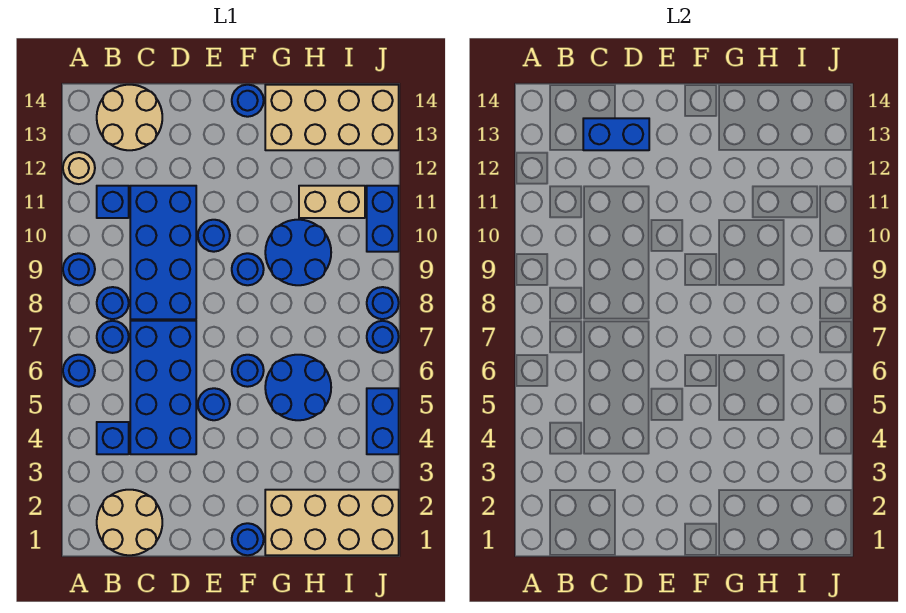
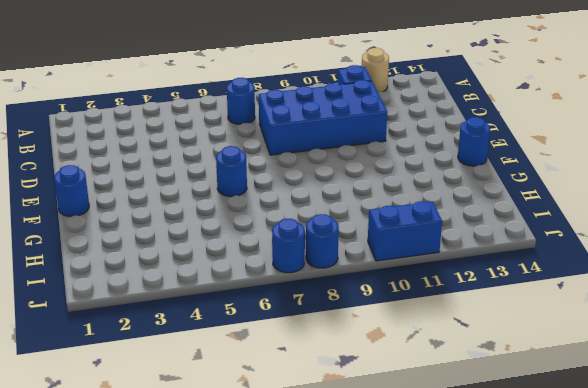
none -> blue 1x1 round brick [63,355,95,387]
none -> blue 1x1 round brick [63,253,95,285]
none -> tan 2x2 round brick [97,490,162,555]

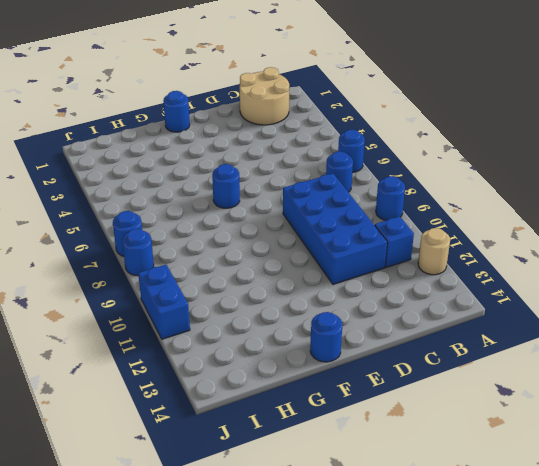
none -> blue 1x1 brick [97,422,129,454]
none -> blue 1x1 round brick [97,287,129,319]
none -> tan 2x2 round brick [97,85,162,150]

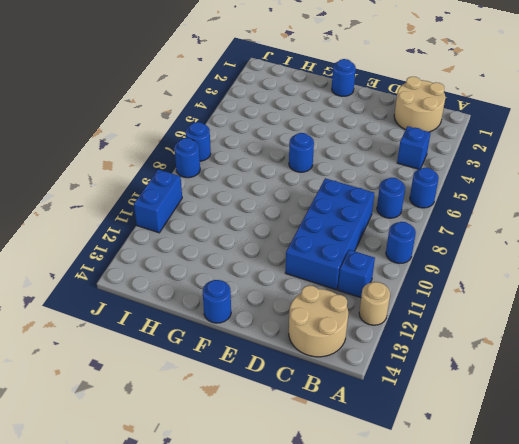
none -> blue 1x1 round brick [97,287,129,319]
none -> blue 2x4 brick [130,321,196,454]
none -> blue 1x1 round brick [198,388,230,420]

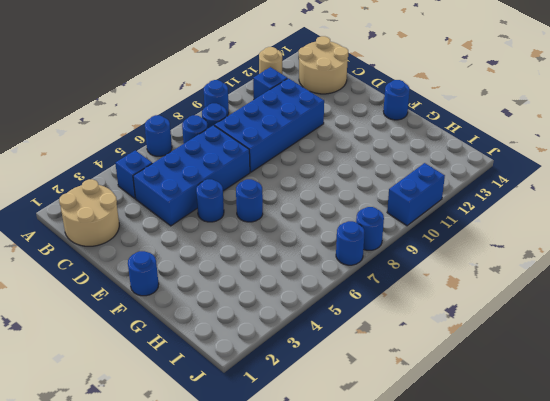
none -> blue 1x1 round brick [198,220,230,252]
none -> blue 1x1 round brick [232,253,264,285]
none -> tan 2x4 brick [265,490,399,555]

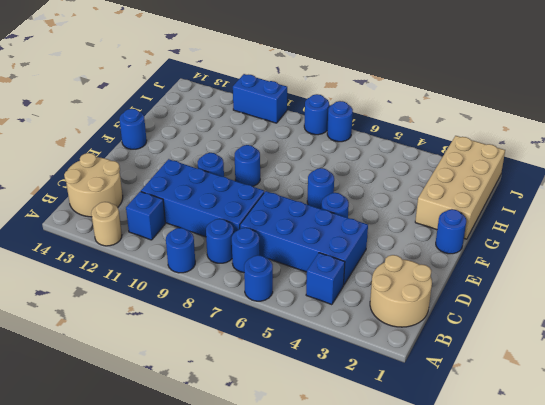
none -> blue 2x2 round brick [265,355,331,420]
none -> blue 2x2 round brick [265,220,331,285]
none -> tan 2x4 brick [265,85,399,150]

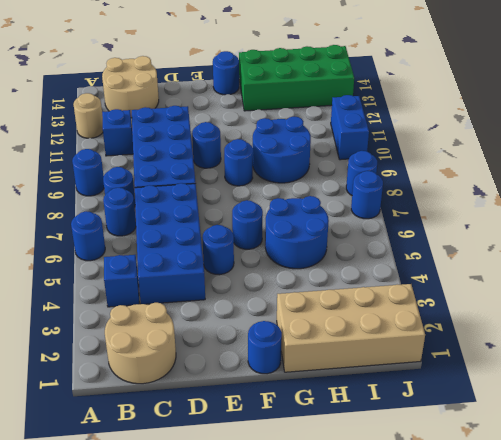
green 2x4 brick [239,45,354,111] -> tan 2x4 brick [265,85,399,150]
none -> tan 1x2 brick [299,186,365,218]
none -> blue 1x2 brick [367,388,399,454]
none -> blue 1x2 brick [583,118,649,150]

